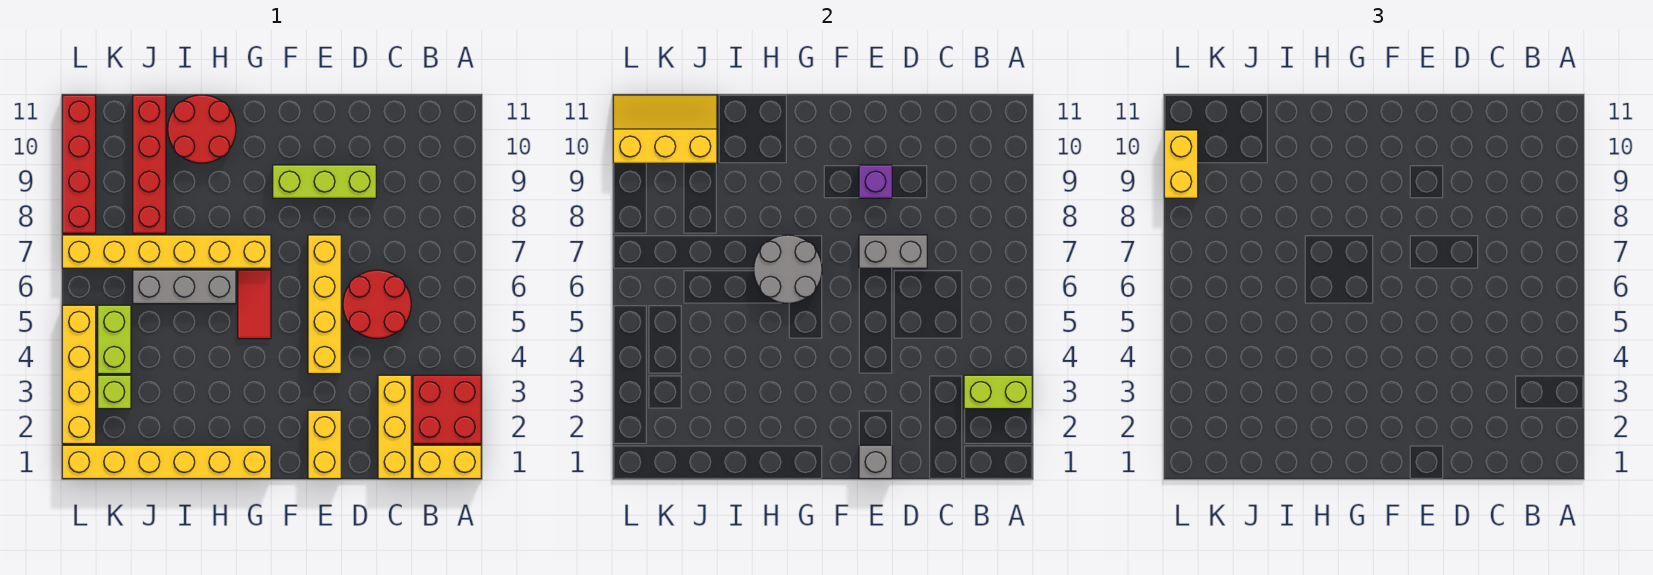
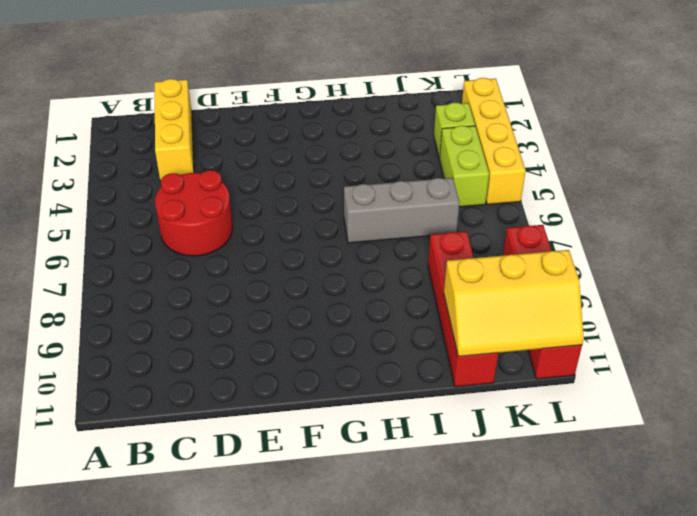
none -> yellow 1x2 brick [413,445,481,479]
none -> red 2x2 brick [413,375,481,444]
none -> lime 1x3 brick [273,165,376,198]

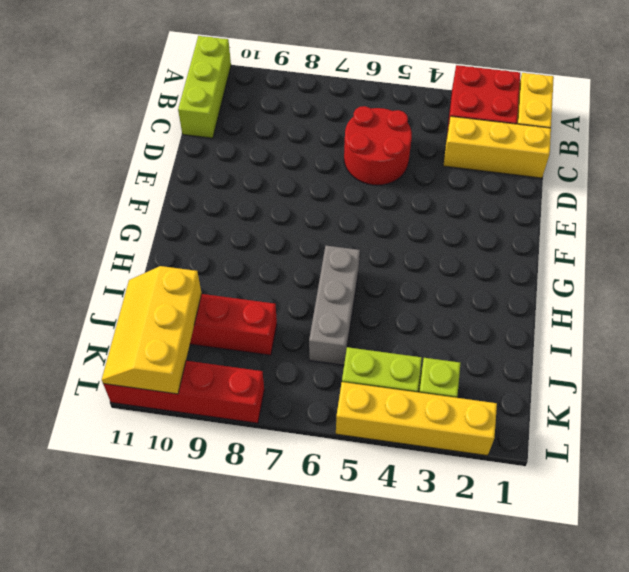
lime 1x3 brick [178,36,231,138] -> lime 1x3 brick moved to [273,165,376,198]
none -> yellow 1x2 brick [308,410,341,479]
none -> yellow 1x4 brick [308,235,341,374]
none -> yellow 1x6 brick [62,445,271,479]

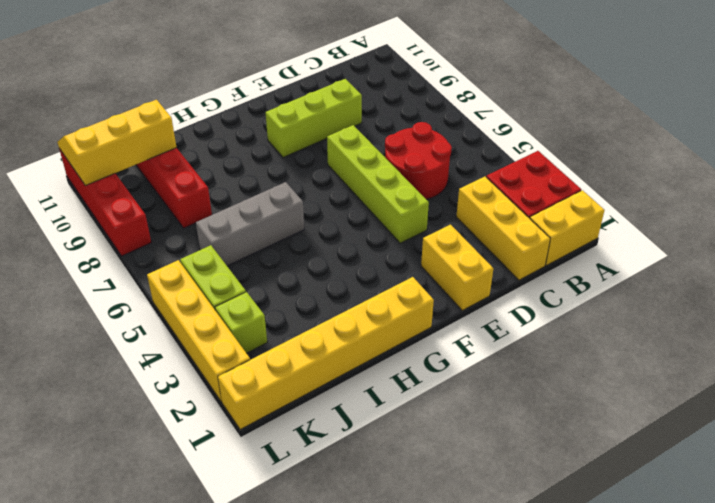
lime 1x4 brick [327,125,429,243] -> yellow 1x4 brick [308,235,341,374]
none -> red 1x2 tile [238,270,271,339]
none -> yellow 1x6 brick [62,235,271,268]
none -> red 2x2 round brick [168,95,236,163]

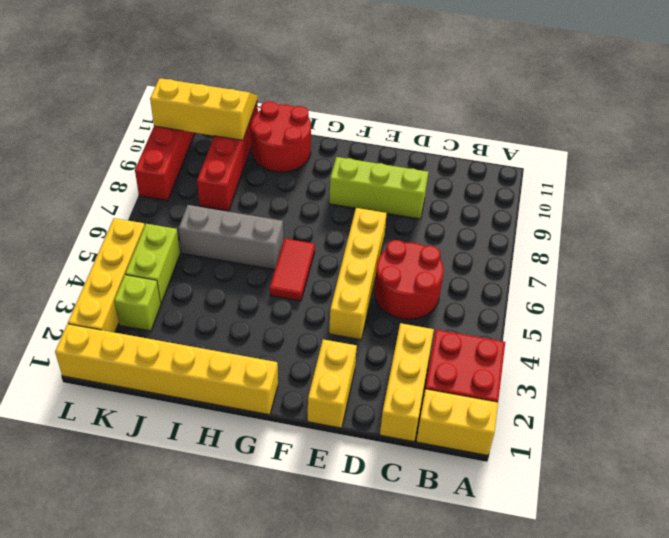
none -> yellow 1x6 brick [62,235,271,268]
none -> lime 1x2 brick [964,375,1032,409]
none -> grey 1x2 brick [859,235,927,268]

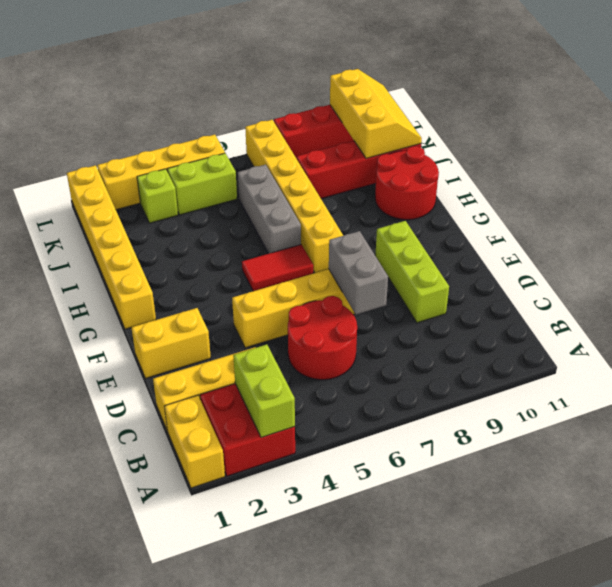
none -> grey 1x1 brick [859,445,892,479]
none -> purple 1x1 brick [859,165,892,198]
none -> grey 2x2 round brick [754,235,822,303]

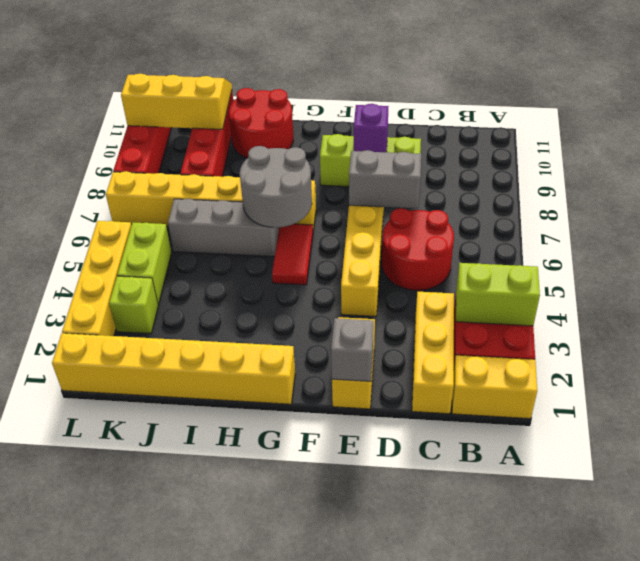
none -> yellow 1x2 brick [1164,130,1198,198]

